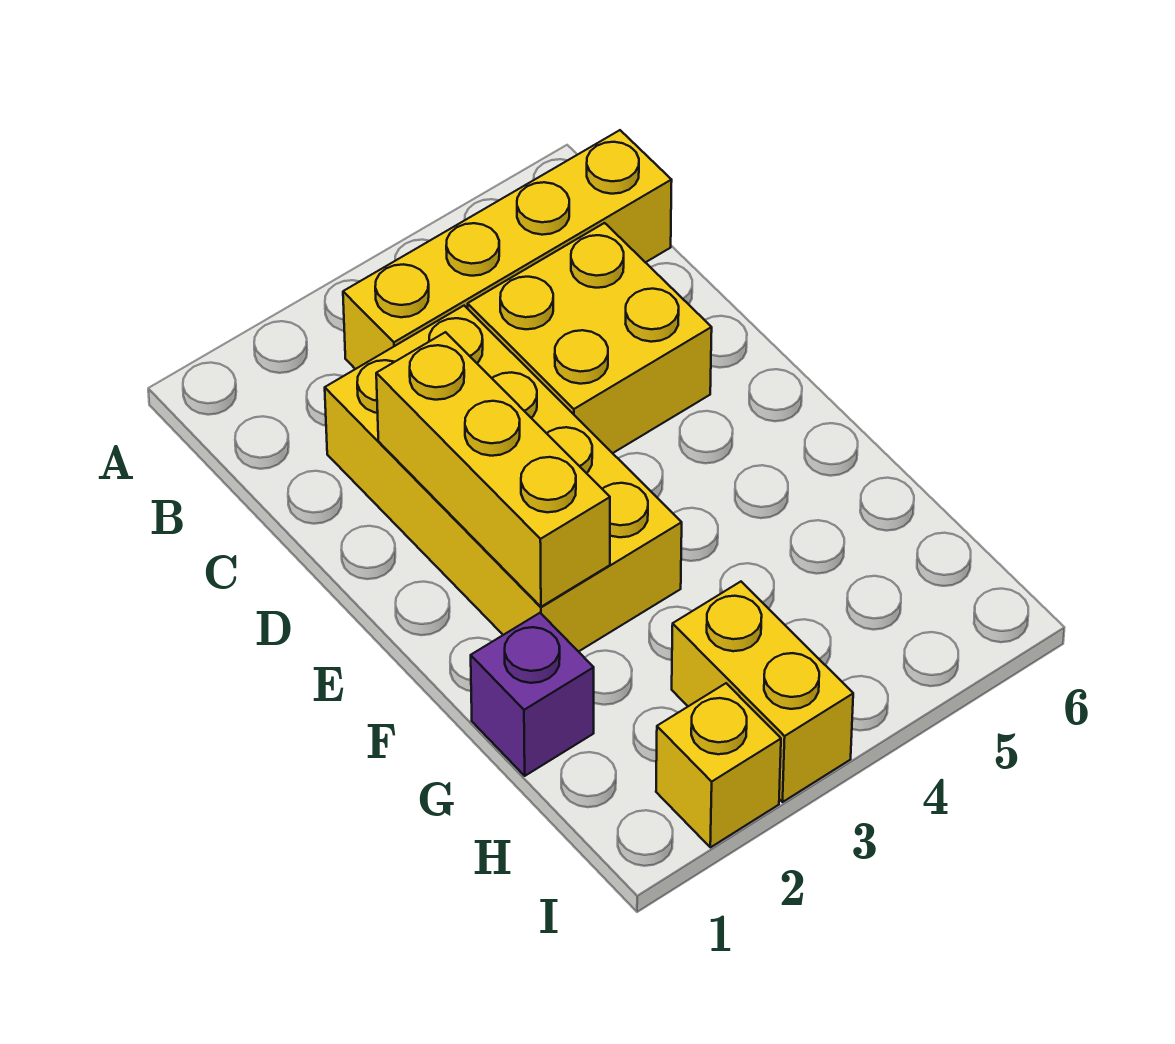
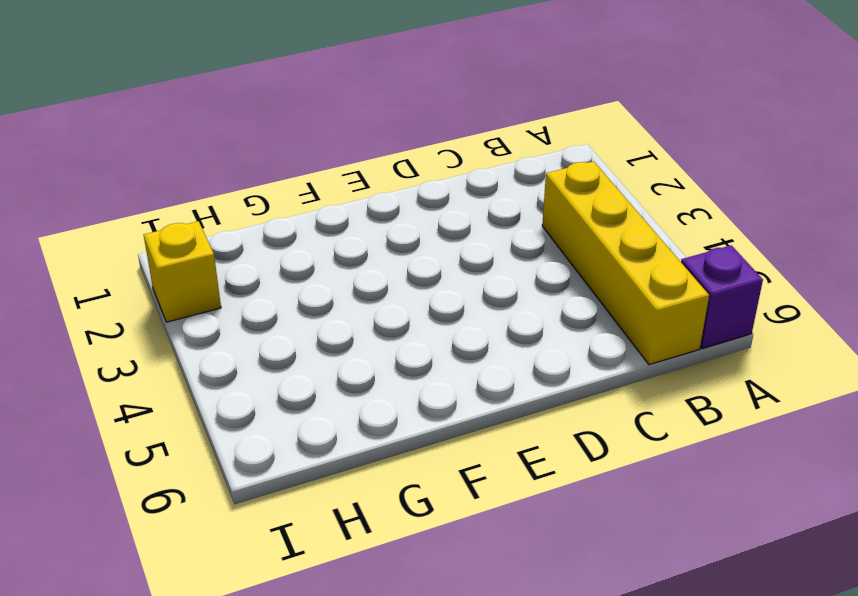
purple 1x1 brick [681,245,763,349] -> purple 1x1 brick moved to [471,613,594,776]
none -> yellow 2x4 brick [325,306,682,652]
none -> yellow 2x2 brick [468,223,712,453]

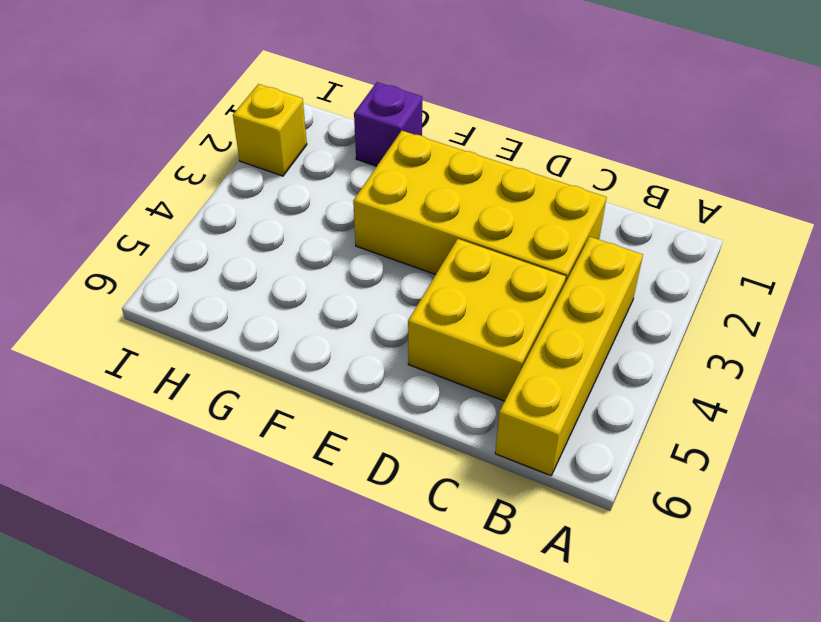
none -> yellow 1x2 brick [672,582,853,802]
none -> yellow 1x3 brick [376,332,610,607]

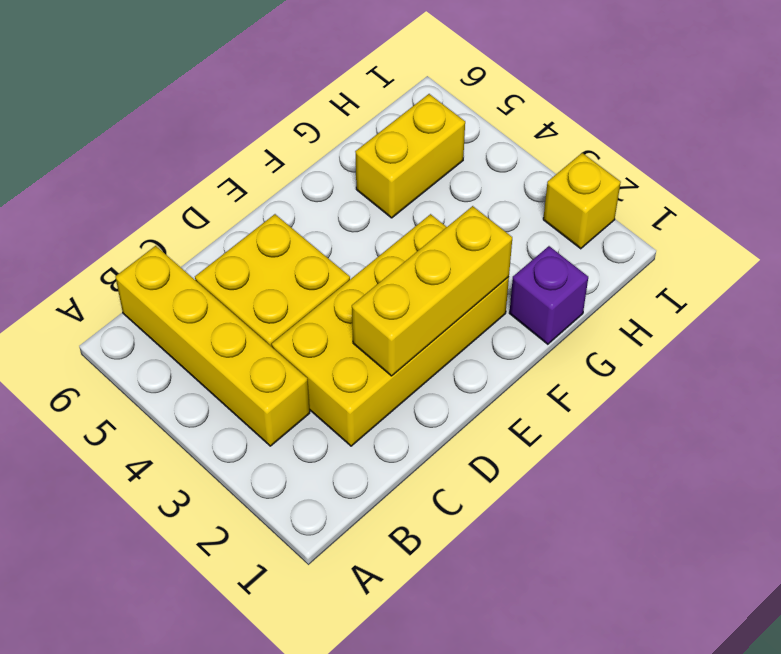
yellow 1x2 brick [355,94,465,218] -> yellow 1x2 brick moved to [672,582,853,802]

